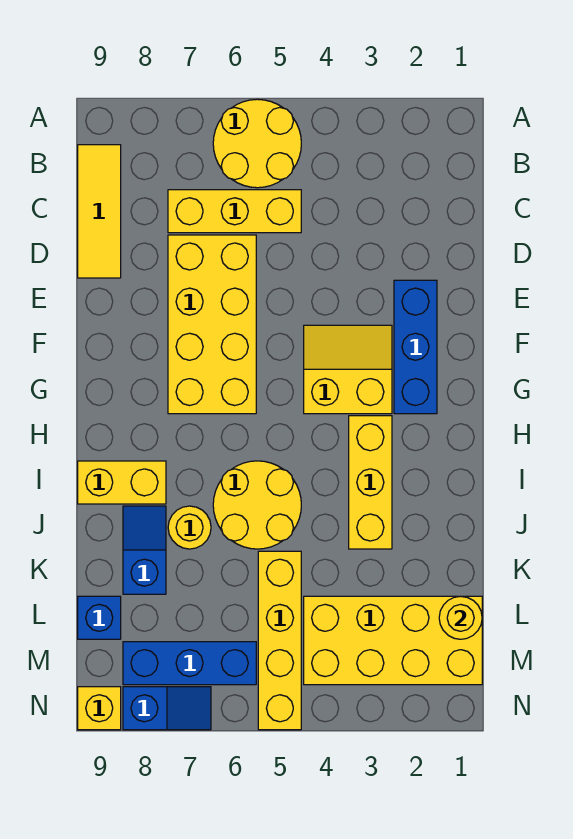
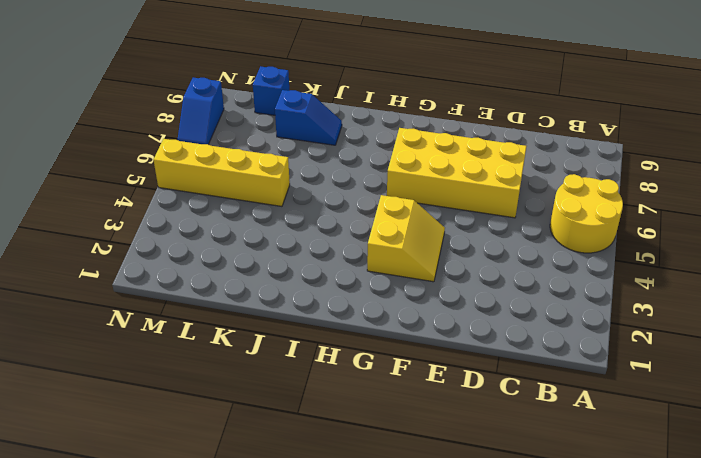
none -> yellow 1x3 tile [78,145,121,278]
none -> yellow 1x3 brick [168,190,301,233]
none -> blue 1x3 brick [394,280,437,414]

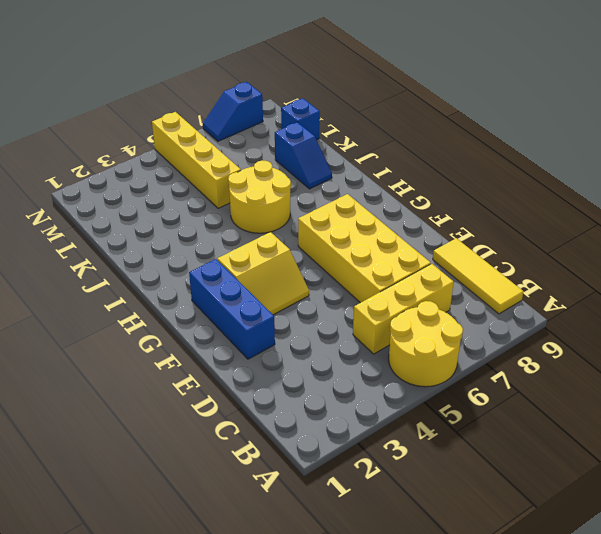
none -> yellow 1x3 brick [349,416,392,549]
none -> yellow 1x2 brick [78,461,166,504]
none -> yellow 1x1 round brick [168,506,211,549]

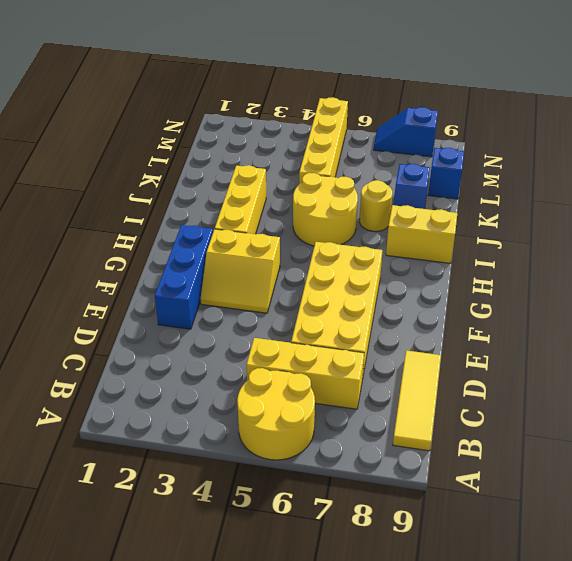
none -> yellow 2x4 brick [304,596,482,685]
none -> blue 1x3 brick [123,642,256,685]
none -> yellow 1x1 brick [78,687,121,730]

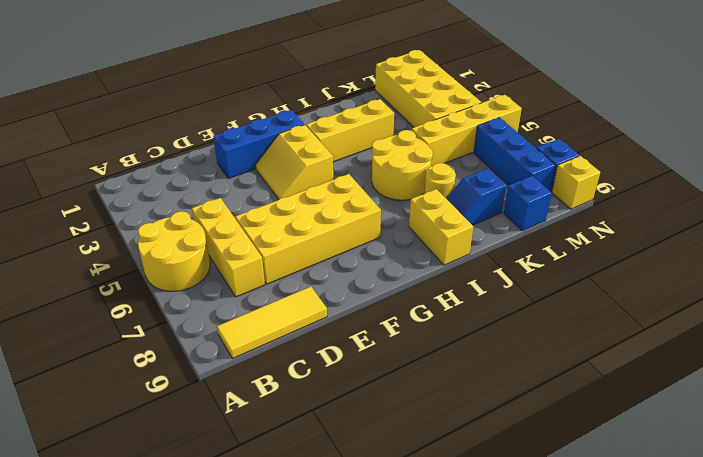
none -> yellow 1x1 round brick [439,596,482,639]

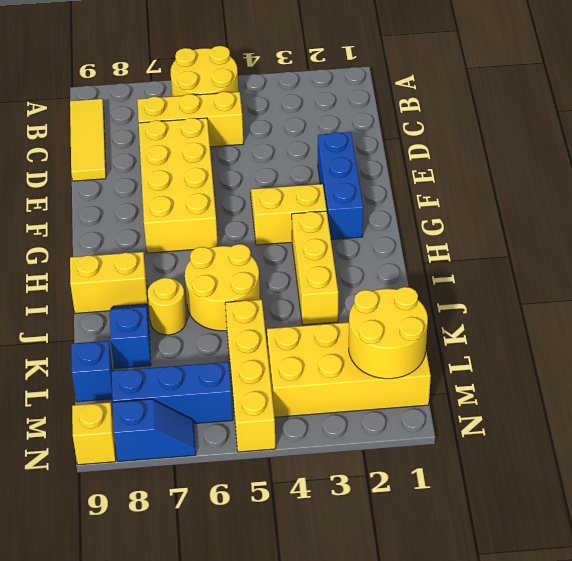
yellow 2x2 round brick [349,287,428,379] -> yellow 1x1 round brick [439,596,482,639]

